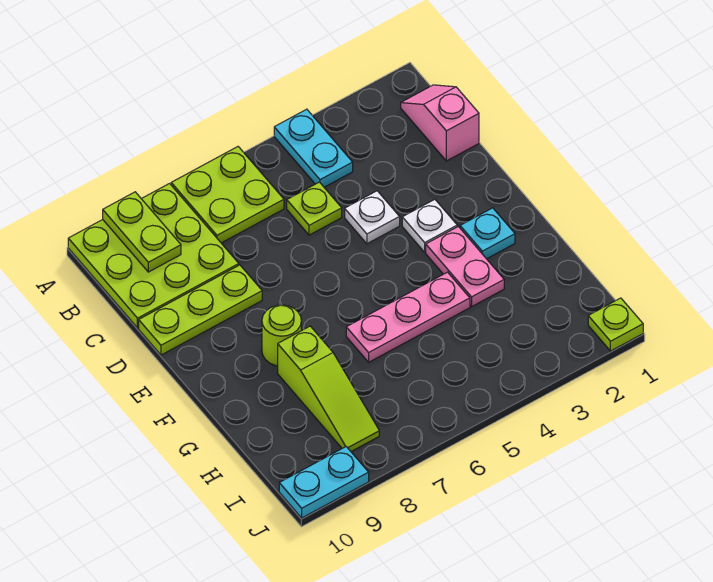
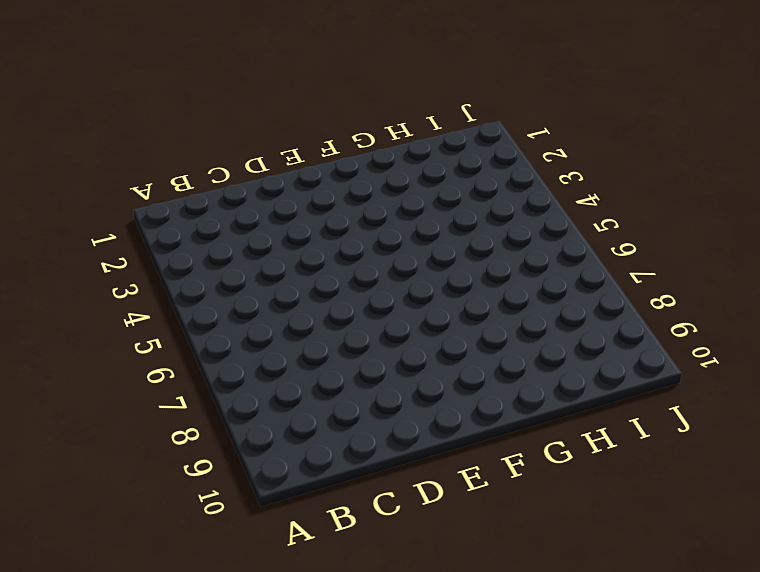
none -> cyan 1x2 plate [274,109,353,187]
none -> lime 2x2 plate [171,147,284,243]
none -> lime 3x3 plate [68,184,239,328]

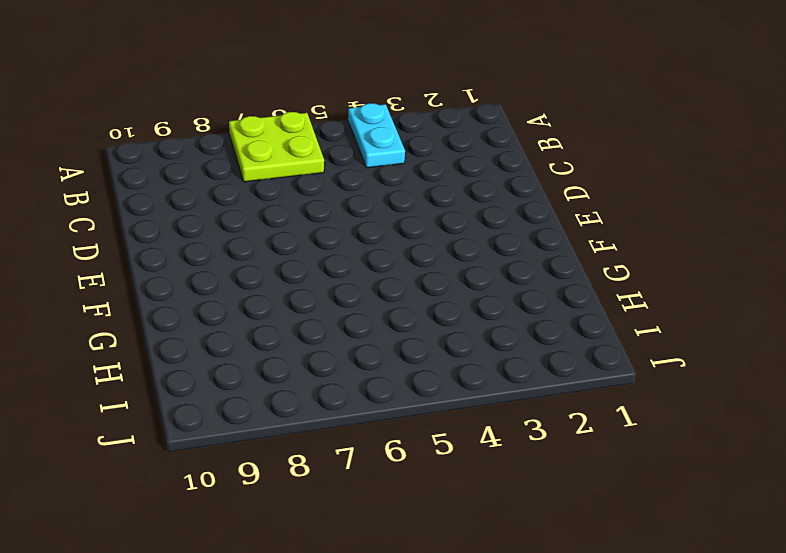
none -> lime 3x3 plate [68,184,239,328]
none -> pink 1x2 slope [401,85,479,161]
none -> lime 1x1 plate [287,182,342,235]

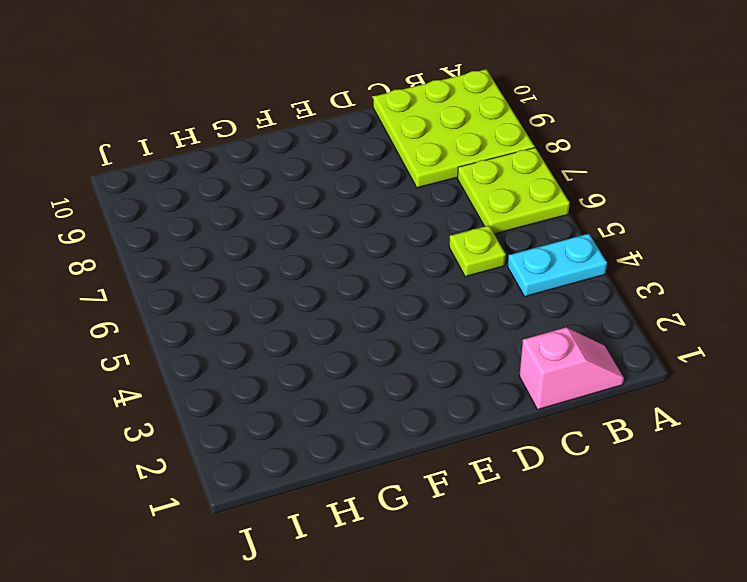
none -> white 1x1 plate [345,191,400,244]
none -> lime 1x3 plate [139,265,262,355]
none -> white 1x1 plate [402,199,457,252]

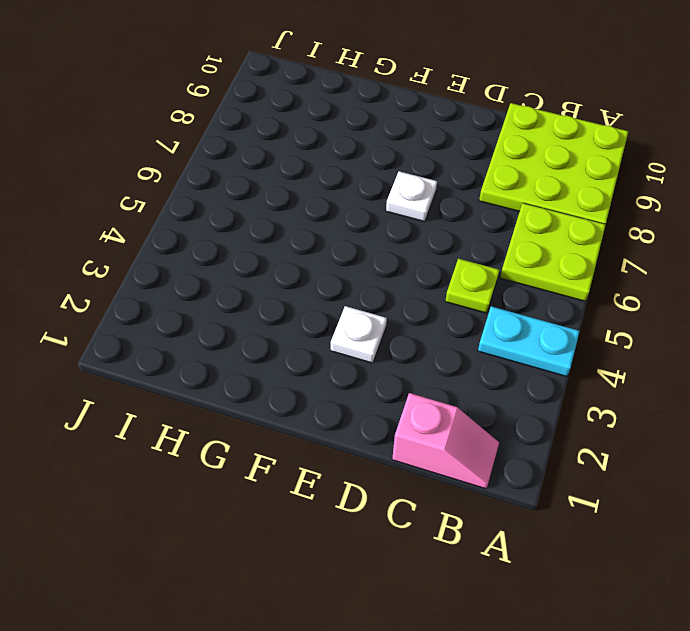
white 1x1 plate [386,171,437,222] -> white 1x1 plate moved to [345,191,400,244]
none -> lime 1x3 plate [139,265,262,355]
none -> cyan 1x1 plate [460,208,515,259]
none -> pink 1x2 plate [426,227,504,307]

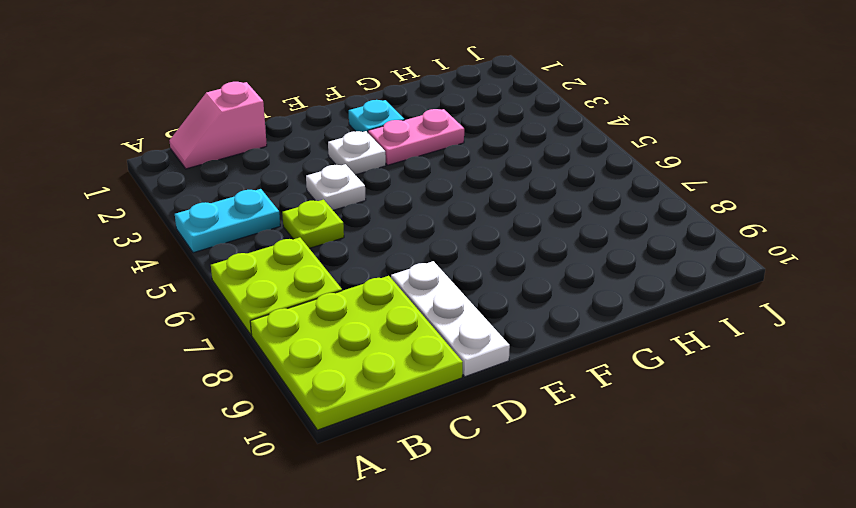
white 1x3 plate [391,261,510,377] -> lime 1x3 plate [139,265,262,355]
none -> lime 1x1 round brick [262,305,301,366]
none -> pink 1x3 plate [346,272,470,362]
none -> lime 1x3 slope [278,326,379,451]

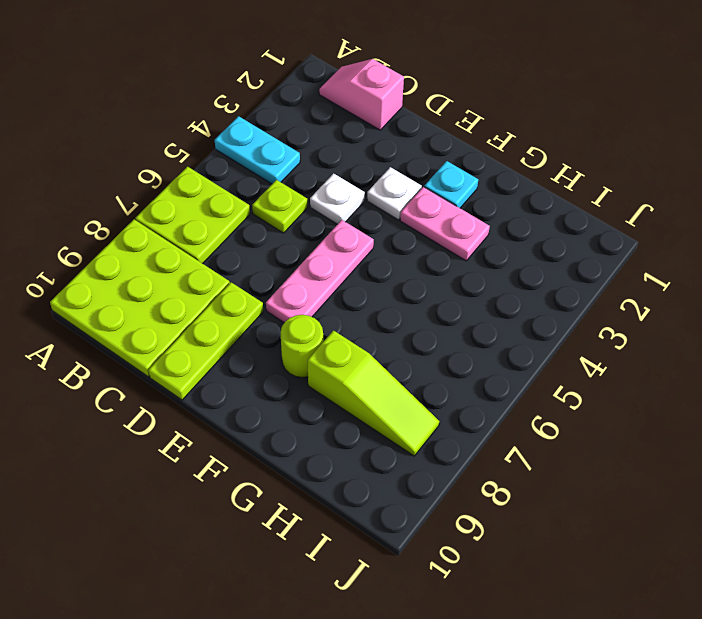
pink 1x3 plate [266,220,374,323] -> pink 1x3 plate moved to [346,272,470,362]
none -> lime 1x1 plate [588,298,643,351]
none -> cyan 1x2 plate [279,447,369,518]
none -> lime 1x2 plate [103,192,181,272]

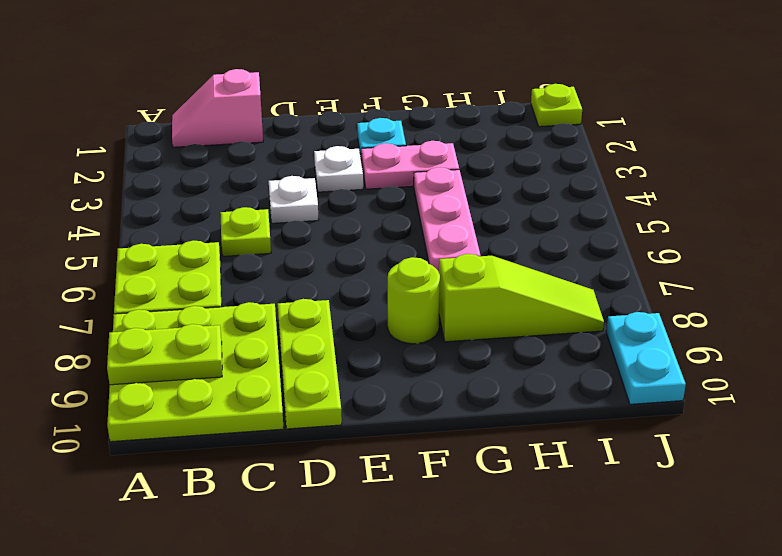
none -> cyan 1x2 plate [274,109,353,187]

